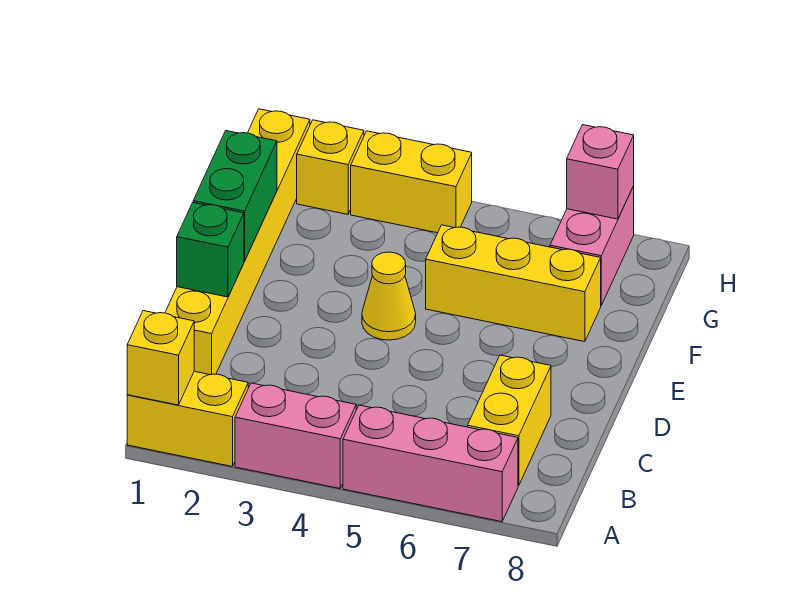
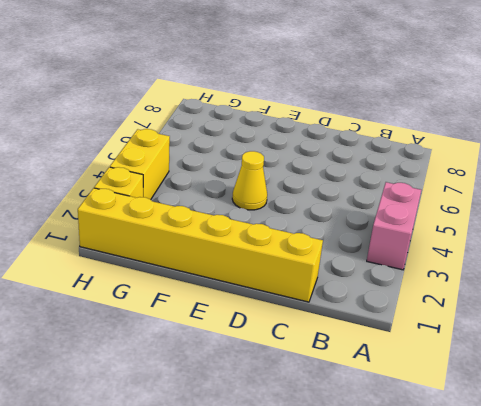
none -> yellow 1x2 brick [127,371,248,466]
none -> pink 1x3 brick [343,405,518,522]
none -> yellow 1x2 brick [468,355,551,486]

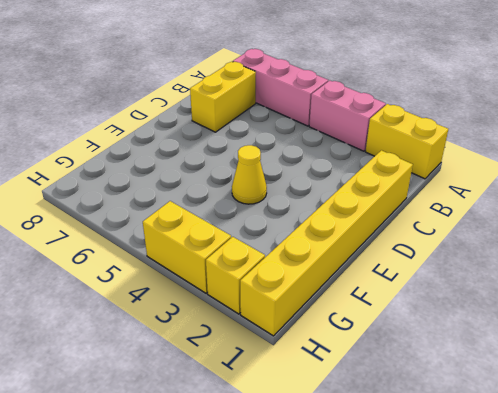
none -> yellow 1x3 brick [426,225,601,342]
none -> pink 1x2 brick [550,186,634,305]
none -> yellow 1x1 brick [127,311,194,405]

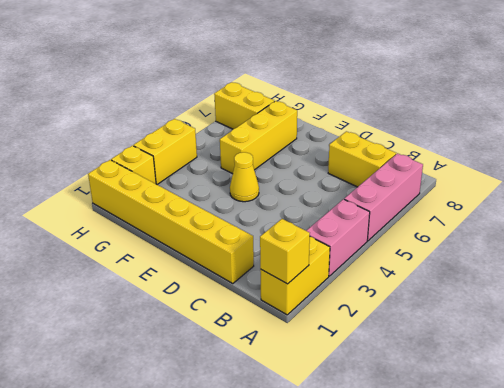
yellow 1x2 brick [214,83,274,129] -> pink 1x2 brick [550,186,634,305]
none -> green 1x1 brick [177,203,244,297]
none -> green 1x2 brick [193,131,277,261]
none -> pink 1x1 brick [567,125,634,219]

